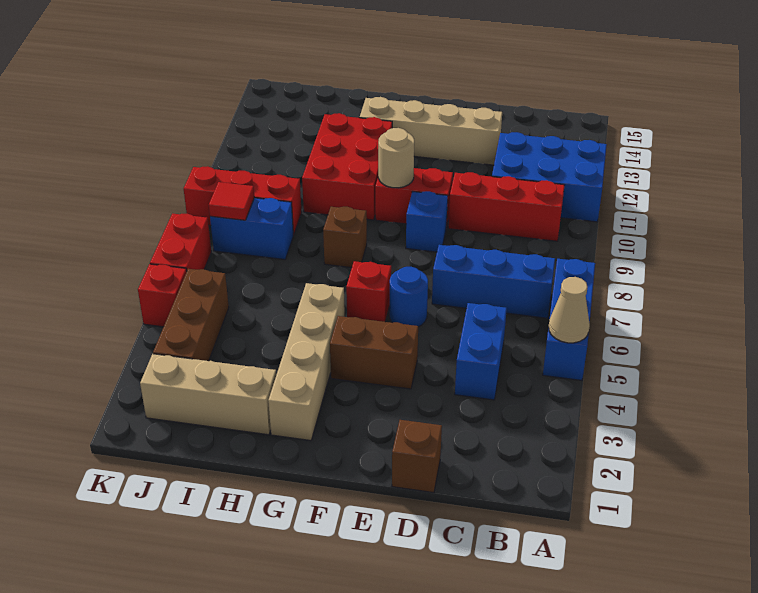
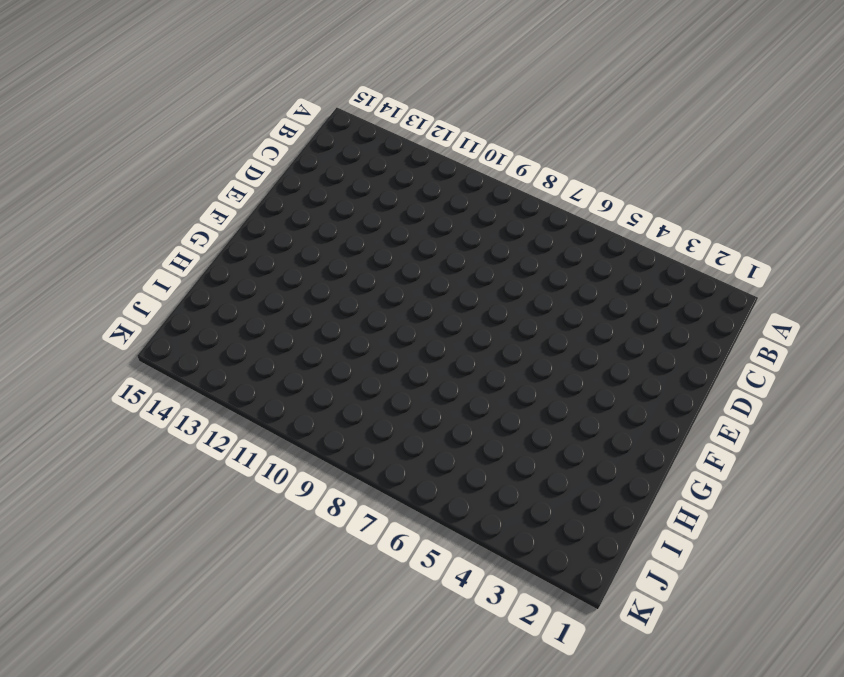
none -> blue 1x3 brick [543,259,595,380]
none -> blue 2x3 brick [492,132,607,222]
none -> blue 1x3 brick [432,245,555,318]

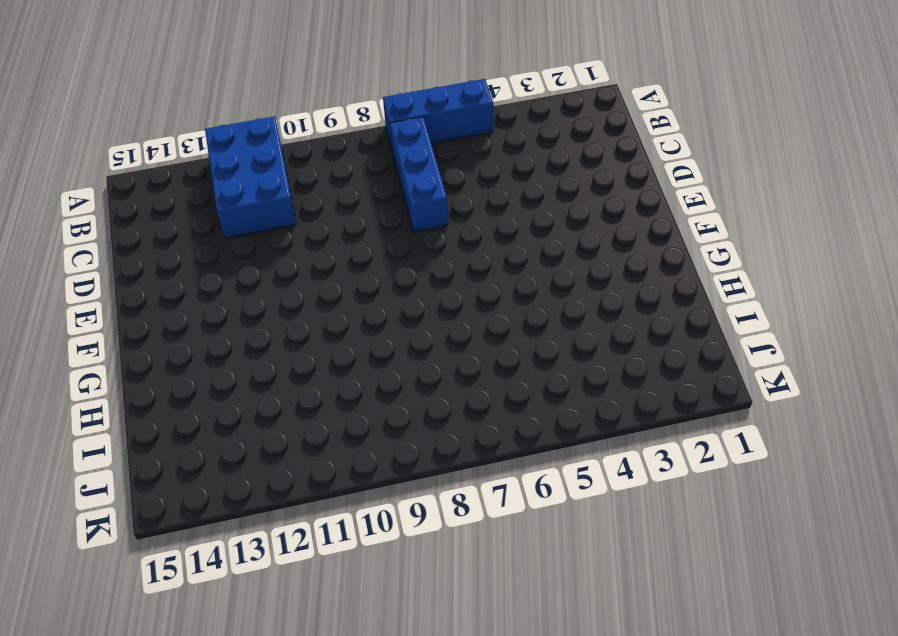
none -> red 1x3 brick [448,172,565,241]
none -> blue 1x2 brick [455,303,507,400]
none -> brown 1x1 brick [392,420,442,493]

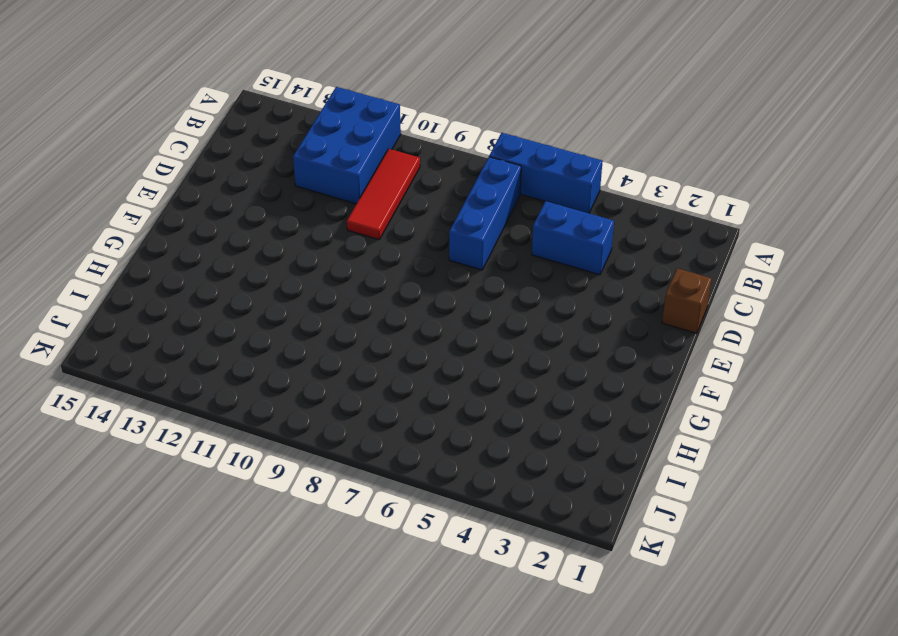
red 1x3 tile [347,149,420,240] -> red 1x3 brick [448,172,565,241]
none -> tan 1x4 brick [360,97,502,165]
none -> brown 1x2 brick [330,316,418,389]
none -> blue 1x1 round brick [390,267,428,327]

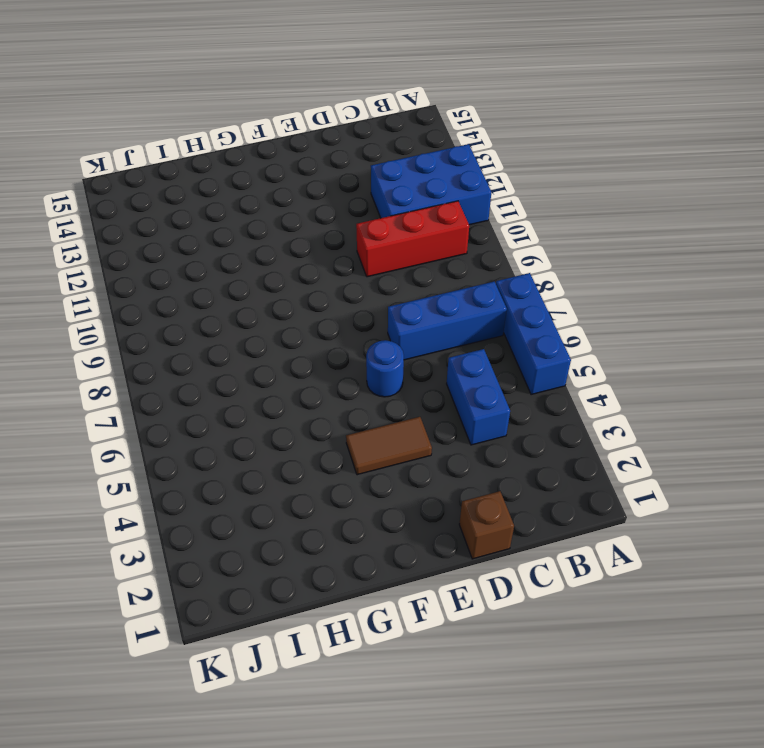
brown 1x2 tile [346,417,432,475] -> brown 1x2 brick [330,316,418,389]
none -> tan 1x4 brick [360,97,502,165]
none -> blue 1x1 brick [406,191,448,252]
none -> red 1x2 brick [375,168,453,228]

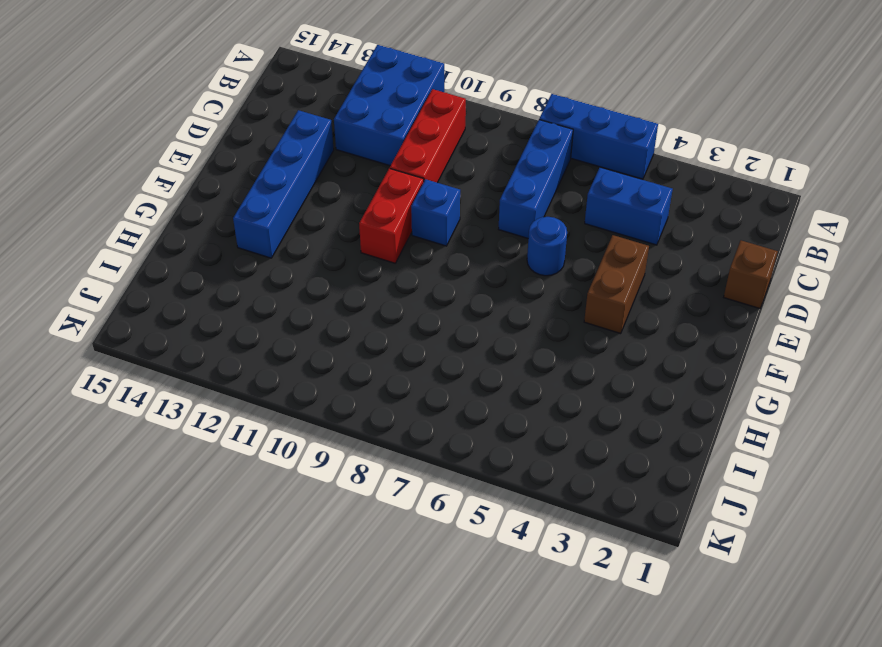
blue 1x4 brick [233,110,334,258] -> tan 1x4 brick [360,97,502,165]
none -> red 1x1 brick [346,261,391,322]
none -> tan 1x4 brick [268,283,345,441]
none -> brown 1x1 brick [323,207,367,268]

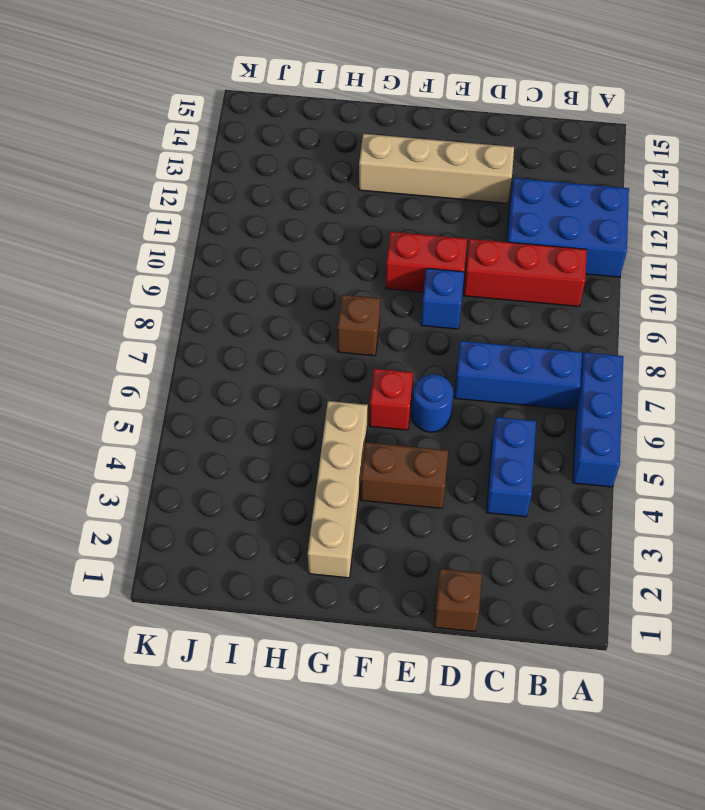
none -> red 2x3 brick [302,113,392,220]
none -> tan 1x3 brick [140,354,276,435]
none -> blue 1x2 brick [210,198,293,260]

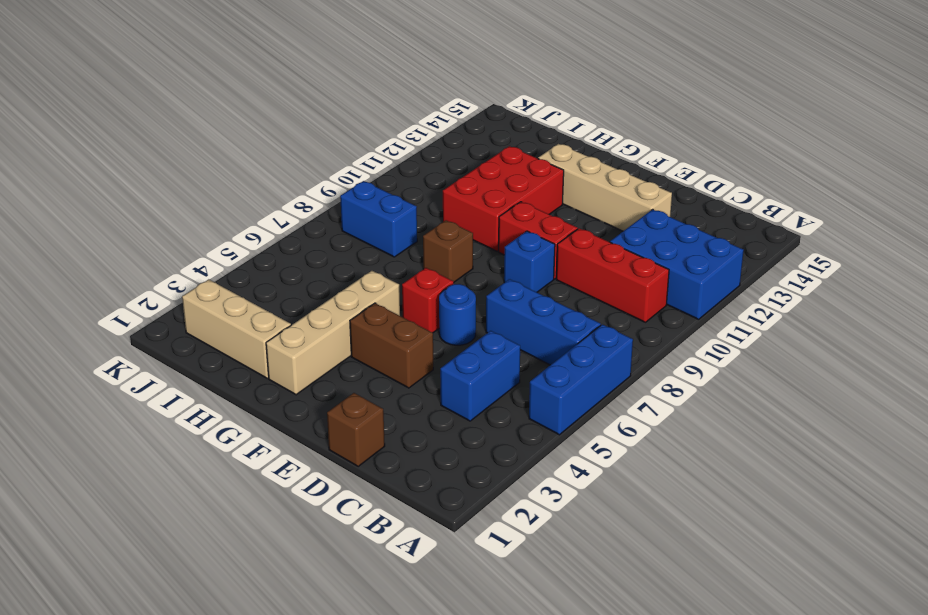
none -> red 1x3 brick [184,166,302,235]
none -> brown 1x3 brick [153,269,229,361]
none -> red 1x1 brick [138,264,187,327]

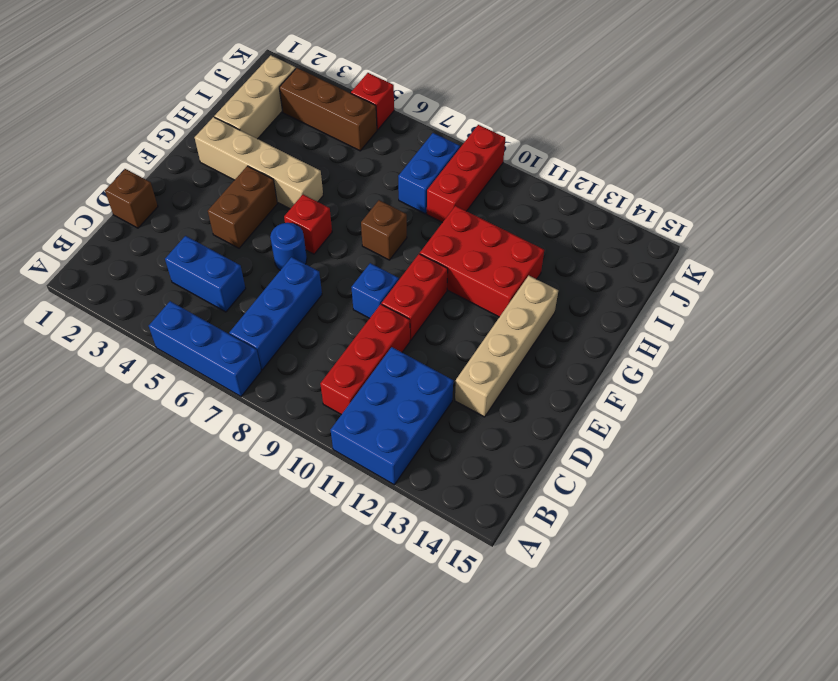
none -> red 1x2 brick [150,214,211,271]
none -> tan 1x1 cone [549,277,590,343]
none -> tan 1x1 round brick [378,128,414,188]

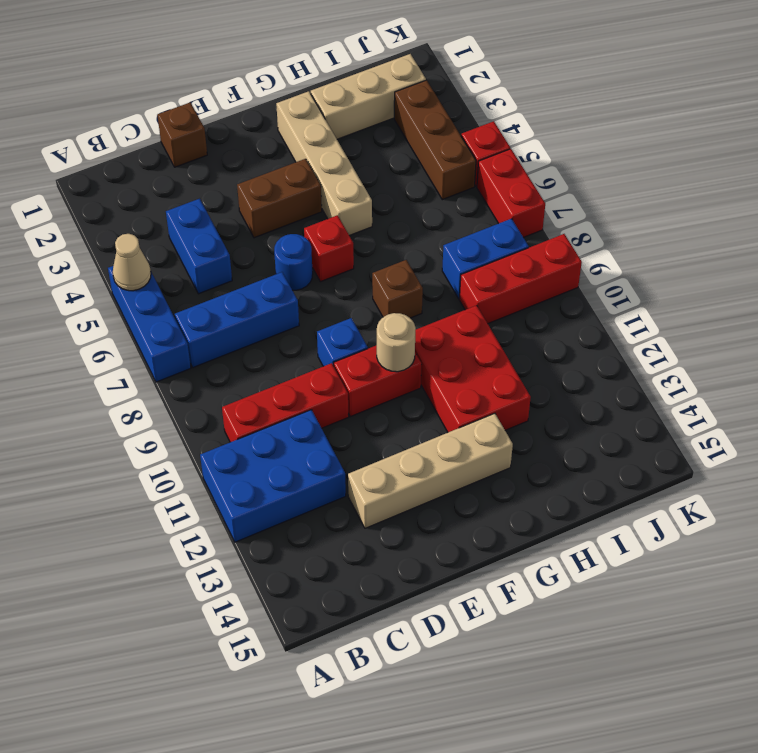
none -> red 1x1 tile [209,182,254,220]

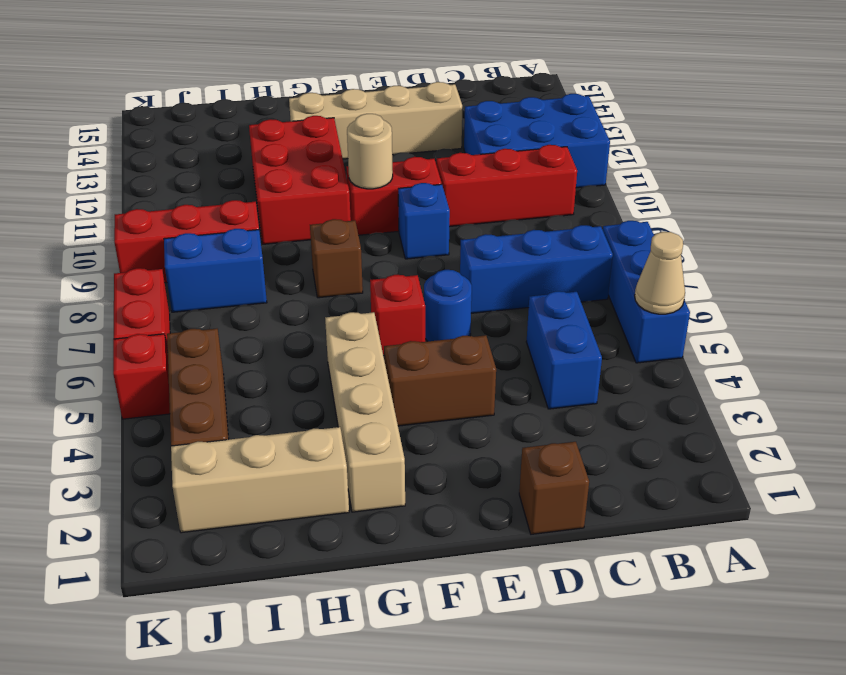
none -> red 1x1 tile [209,182,254,220]

